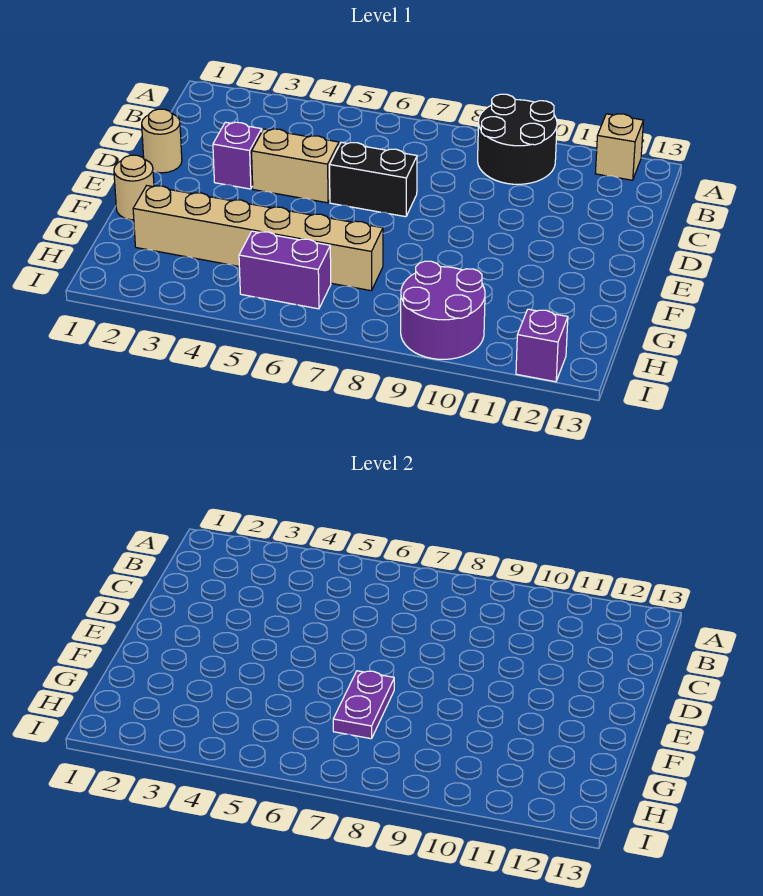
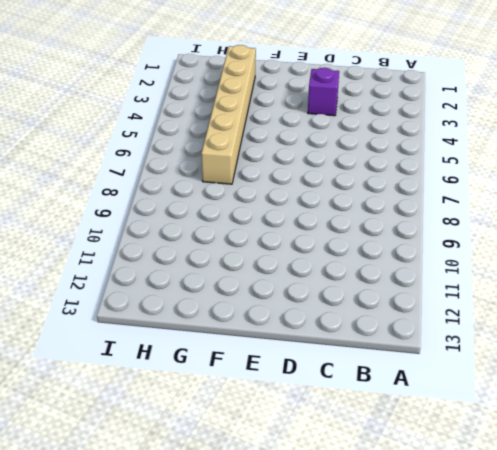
none -> black 2x2 round brick [478,94,557,184]
none -> tan 1x1 brick [595,114,644,180]
none -> tan 1x1 round brick [142,109,182,173]

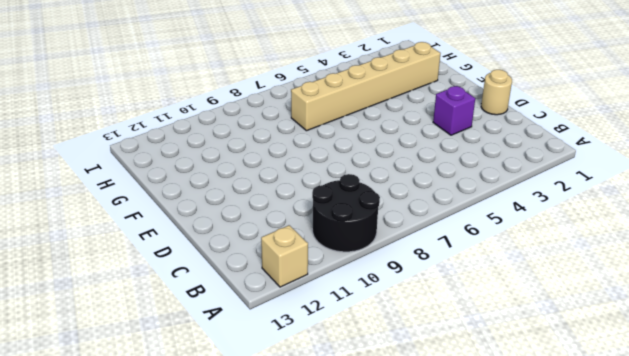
none -> tan 1x2 brick [252,129,339,203]
none -> black 1x2 brick [330,142,417,217]
none -> tan 1x1 round brick [114,155,154,220]

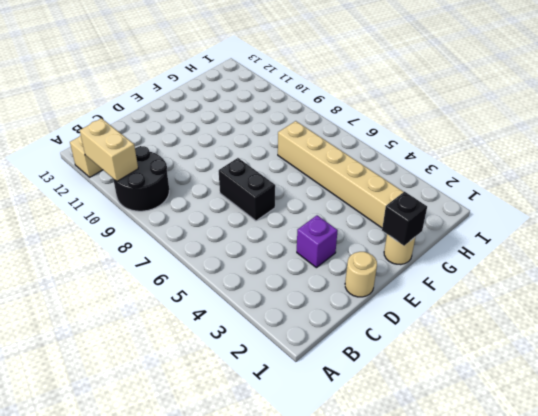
tan 1x2 brick [80,118,138,181] -> tan 1x2 brick moved to [252,129,339,203]
black 1x1 brick [382,192,427,246] -> none
none -> purple 1x2 brick [239,231,331,309]
none -> purple 2x2 round brick [401,261,485,359]
none -> purple 1x1 brick [516,309,568,382]

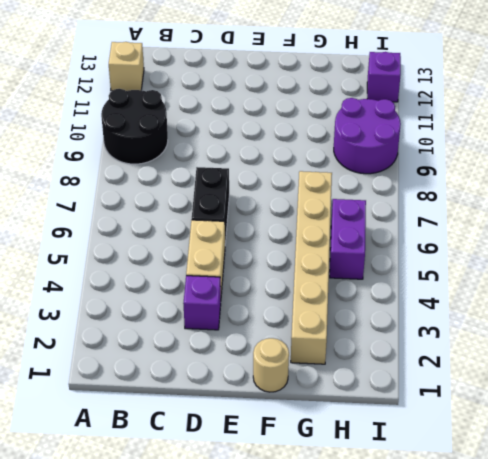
none -> tan 1x1 round brick [142,109,182,173]
none -> purple 1x2 plate [333,671,394,739]

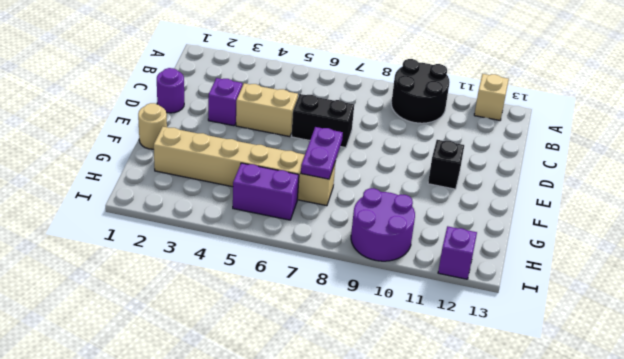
purple 1x1 round brick [157,68,184,113] -> tan 1x1 round brick [142,109,182,173]
black 1x1 brick [428,140,464,189] -> none

